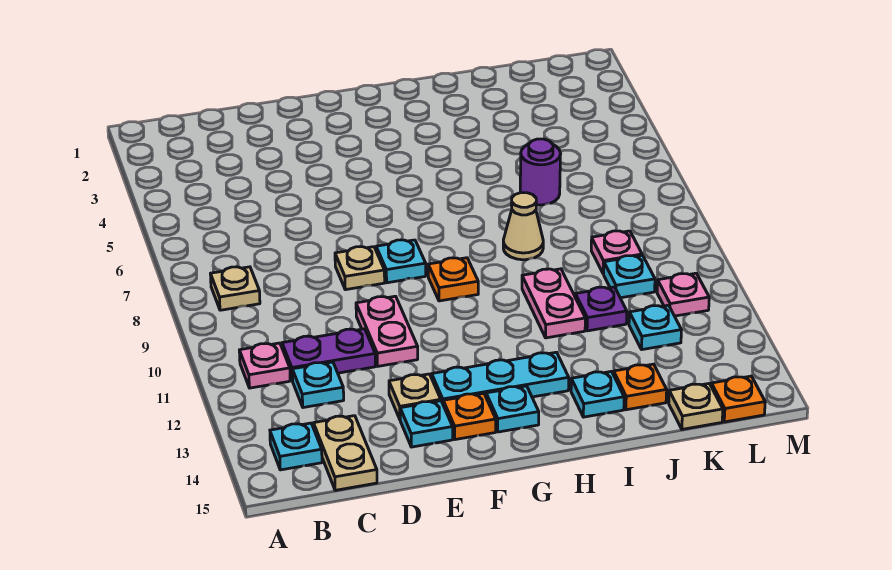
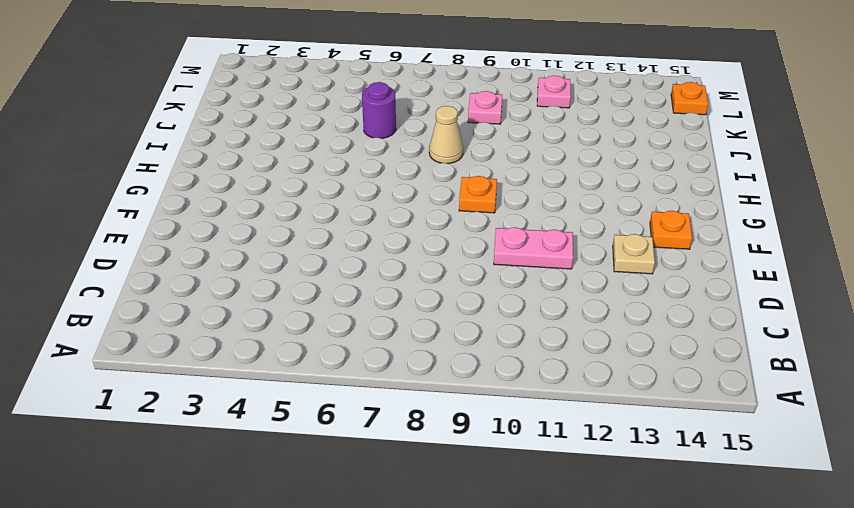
none -> tan 1x1 plate [210,267,260,310]
none -> pink 1x1 plate [239,343,290,388]
none -> cyan 1x1 plate [270,423,322,470]

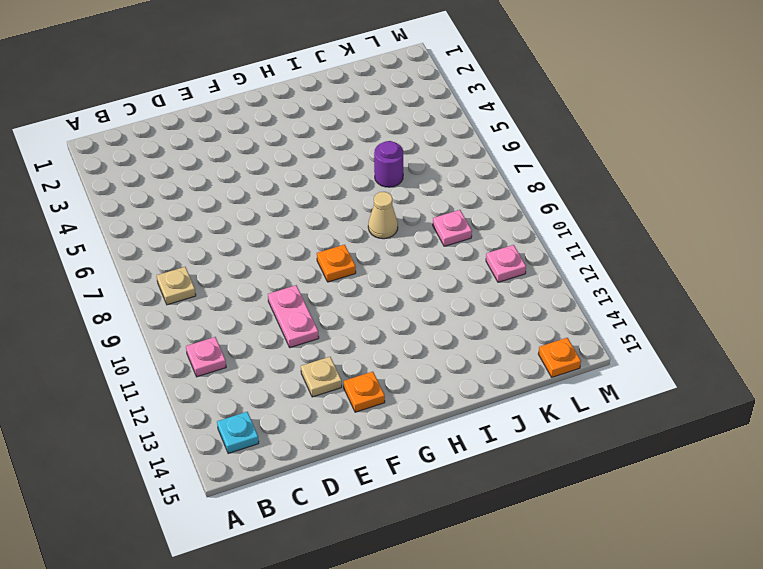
none -> purple 1x2 plate [282,329,375,381]
none -> cyan 1x1 plate [292,362,344,408]
none -> tan 1x2 plate [314,416,377,490]

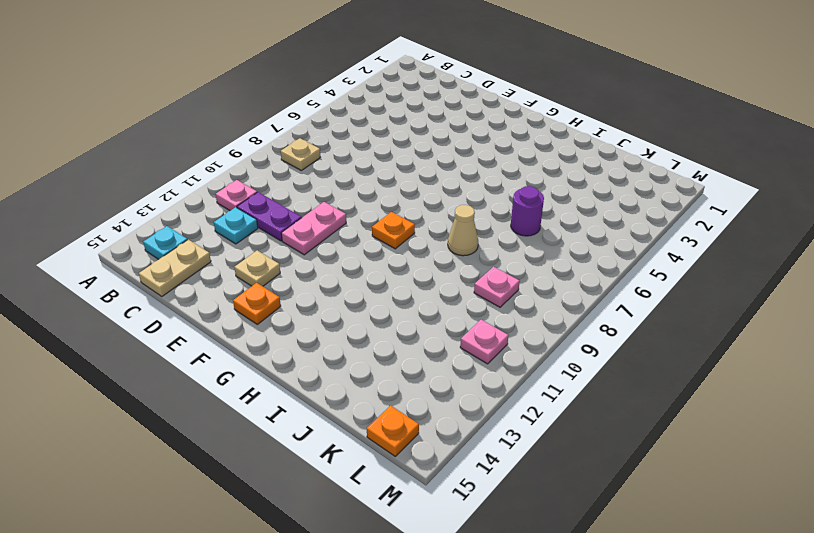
none -> tan 1x1 plate [335,247,385,290]
none -> cyan 1x1 plate [400,401,453,447]
none -> cyan 1x1 plate [376,240,426,283]

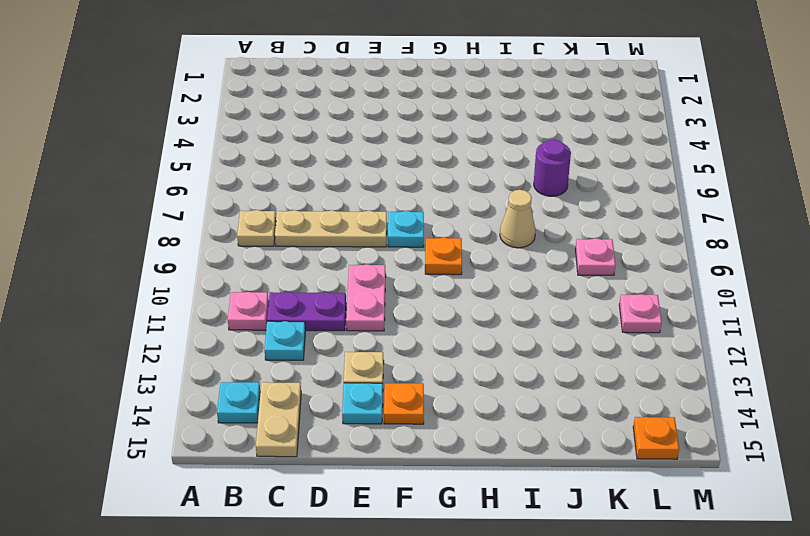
tan 1x3 plate [275,210,387,247] -> tan 1x1 plate [335,247,385,290]
none -> cyan 1x3 plate [432,352,569,403]
none -> cyan 1x1 plate [486,386,539,432]
none -> pink 1x2 plate [522,269,585,338]

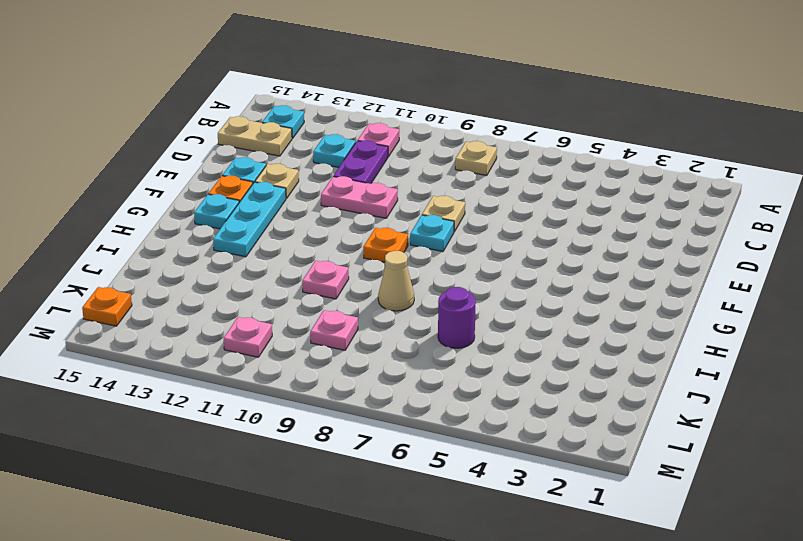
pink 1x1 plate [302,261,349,299] -> pink 1x2 plate [522,269,585,338]
none -> cyan 1x1 plate [571,371,624,417]
none -> purple 1x1 plate [575,287,627,331]
none -> orange 1x1 plate [614,364,667,410]

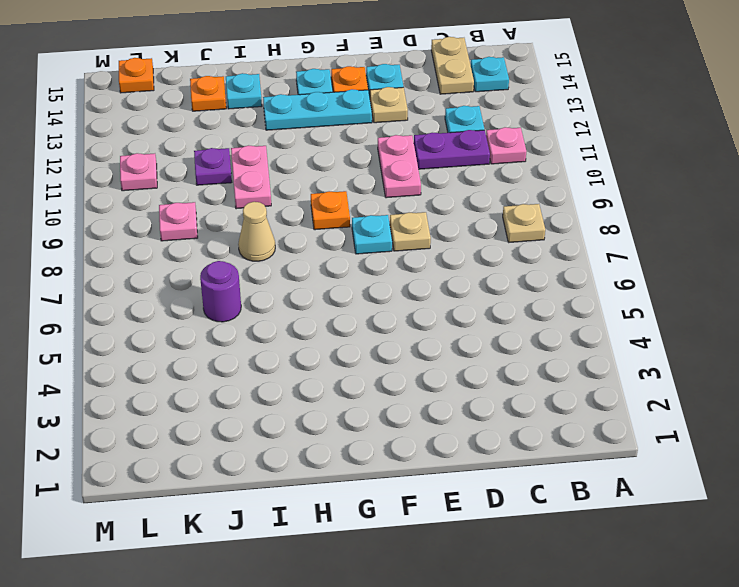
none -> cyan 1x1 plate [604,255,655,298]
none -> cyan 1x1 plate [629,305,681,350]
none -> tan 1x1 plate [669,384,723,429]

